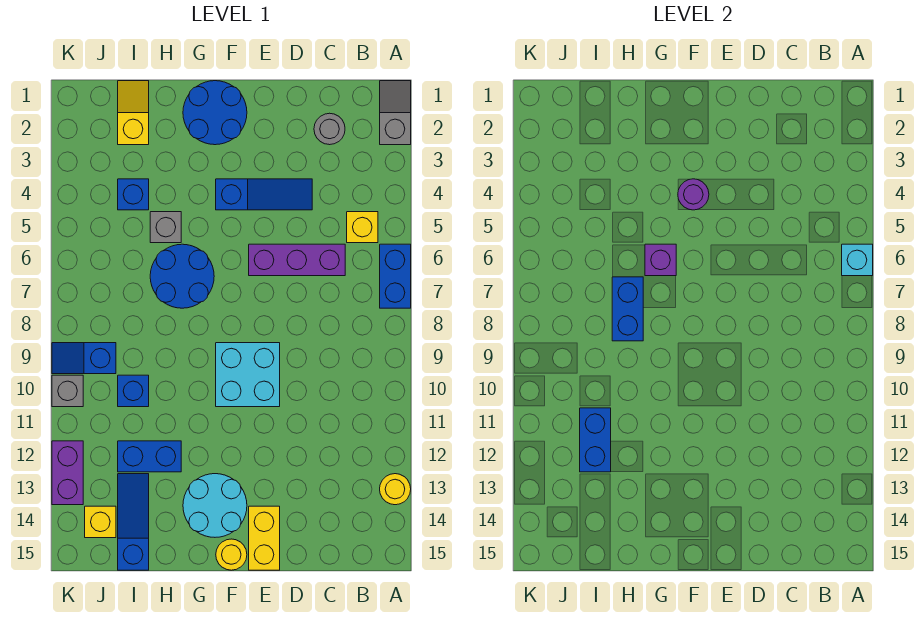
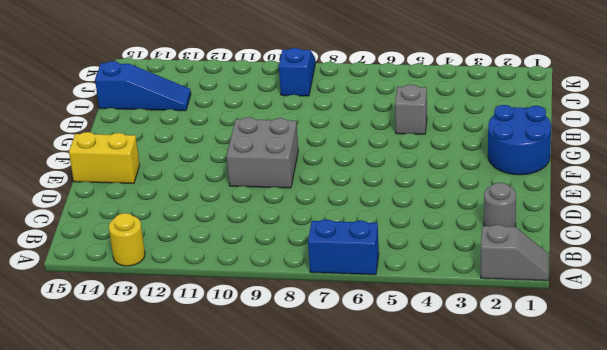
grey 2x2 brick [226,117,298,188] -> cyan 2x2 brick [216,343,280,407]
none -> yellow 1x1 brick [347,212,378,243]
none -> purple 1x3 brick [249,244,345,276]
none -> blue 1x3 slope [216,179,312,210]

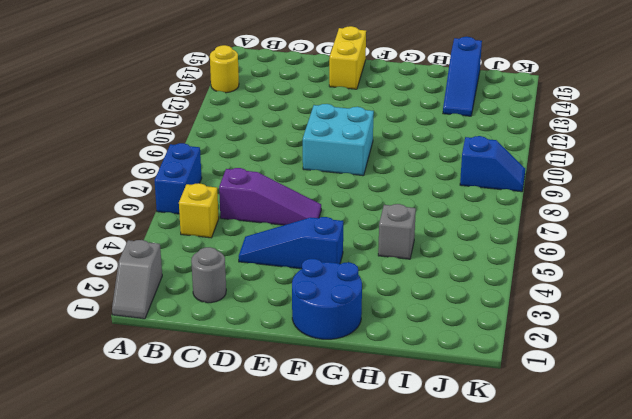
purple 1x3 slope [219,168,321,225] -> purple 1x3 brick [249,244,345,276]
none -> cyan 2x2 round brick [183,474,247,537]
none -> yellow 1x1 round brick [216,539,247,570]
none -> blue 2x2 round brick [150,244,214,308]

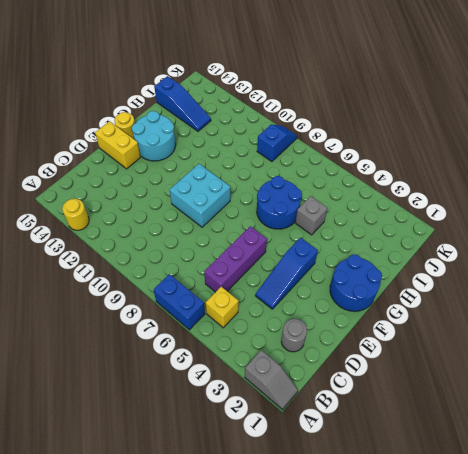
none -> blue 1x2 brick [118,441,181,472]
none -> yellow 1x2 slope [118,81,149,145]
none -> blue 1x1 brick [118,179,149,210]

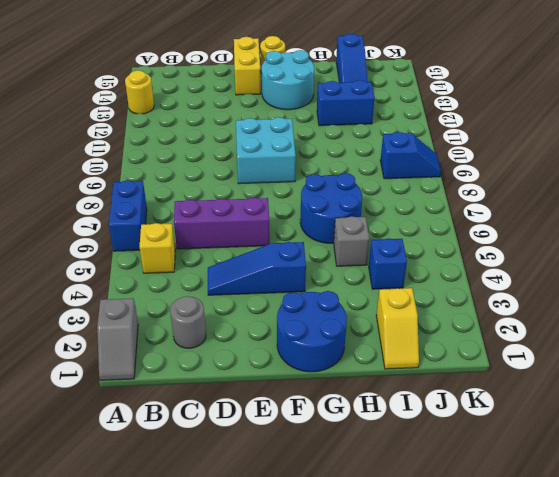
none -> blue 1x1 brick [118,375,149,407]
none -> yellow 1x1 brick [85,506,116,538]
none -> grey 1x1 brick [52,375,83,407]

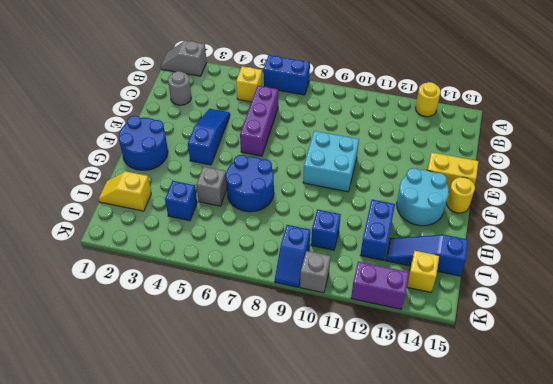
none -> cyan 1x1 brick [842,244,873,276]
none -> purple 1x1 round brick [678,179,709,210]
none -> purple 1x1 brick [645,244,676,276]

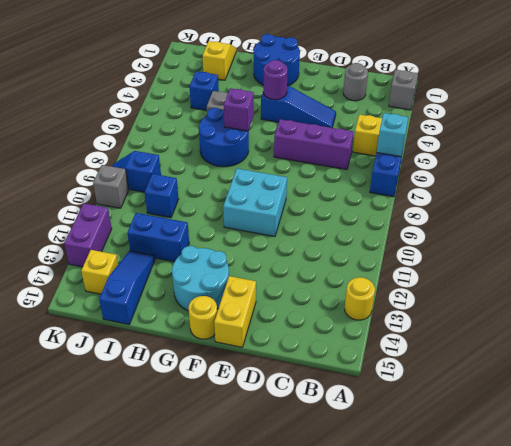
none -> blue 1x2 brick [612,277,643,341]
none -> blue 1x2 brick [580,408,611,472]

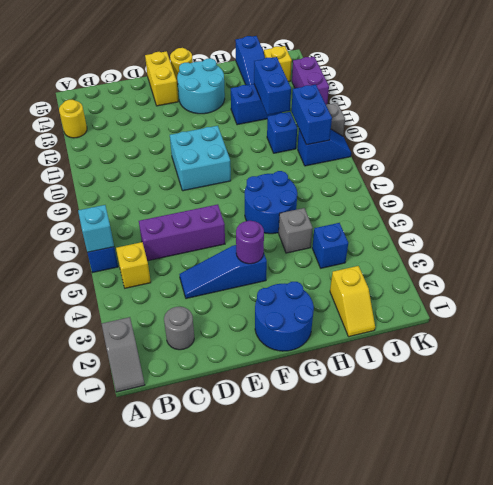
blue 1x2 brick [292,85,332,145] -> blue 1x2 brick moved to [612,277,643,341]
none -> purple 1x1 brick [645,244,676,276]

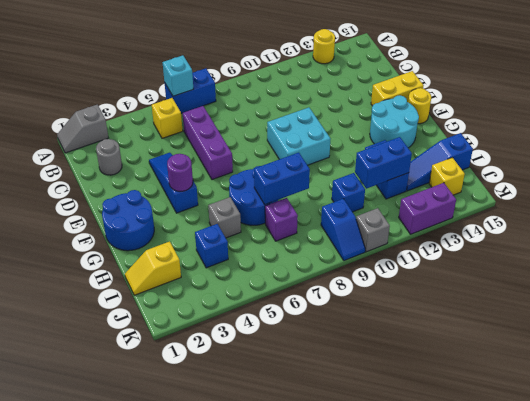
purple 1x1 brick [265,198,298,241] -> purple 1x1 brick moved to [645,244,676,276]

